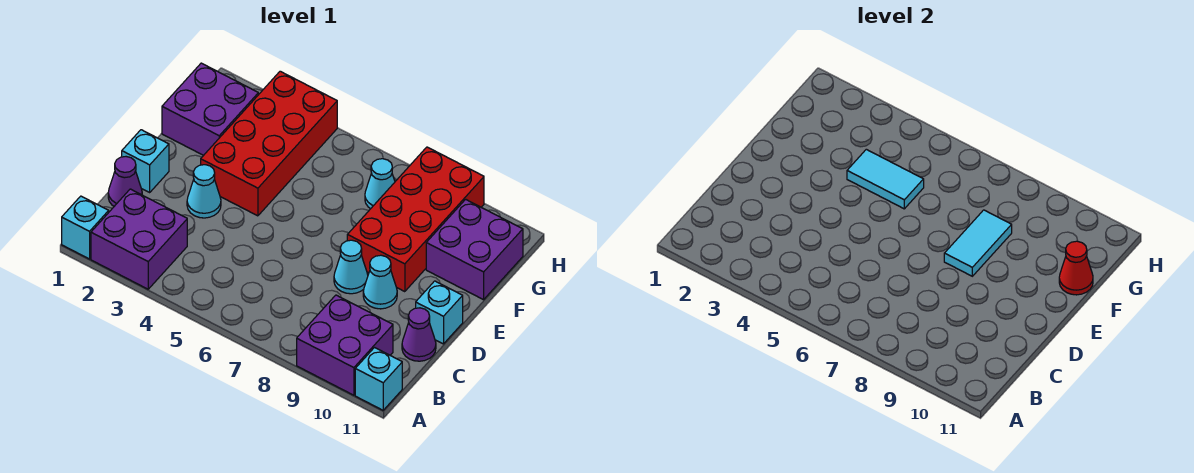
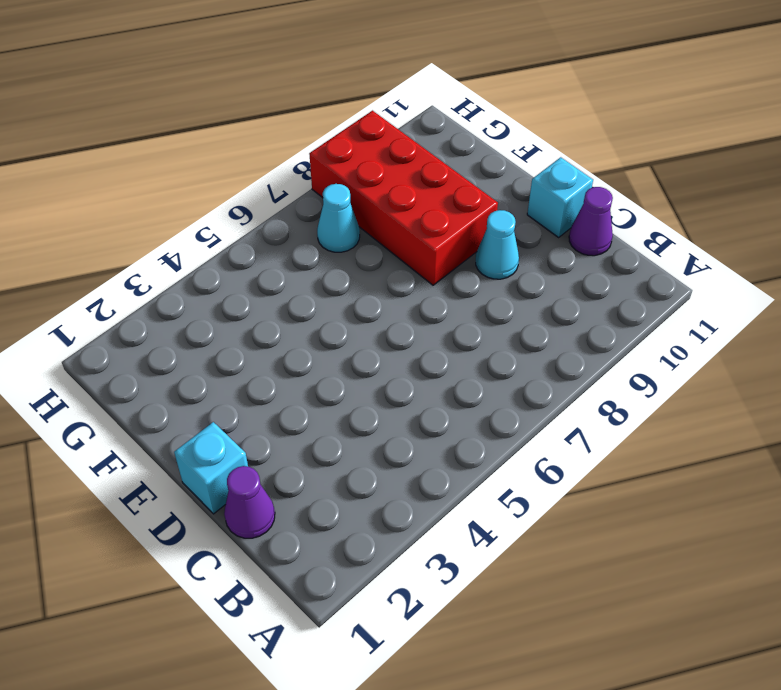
none -> cyan 1x1 brick [62,196,109,259]
none -> purple 2x2 brick [91,189,187,289]
none -> purple 2x2 brick [297,295,393,395]

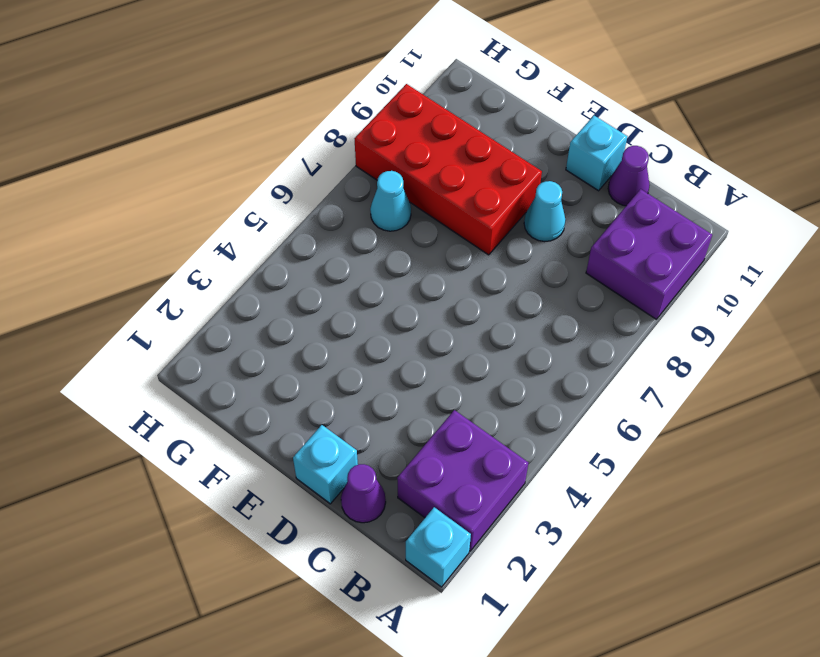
none -> cyan 1x1 brick [355,348,402,410]
none -> cyan 1x1 cone [187,165,221,218]
none -> cyan 1x1 cone [334,240,368,294]

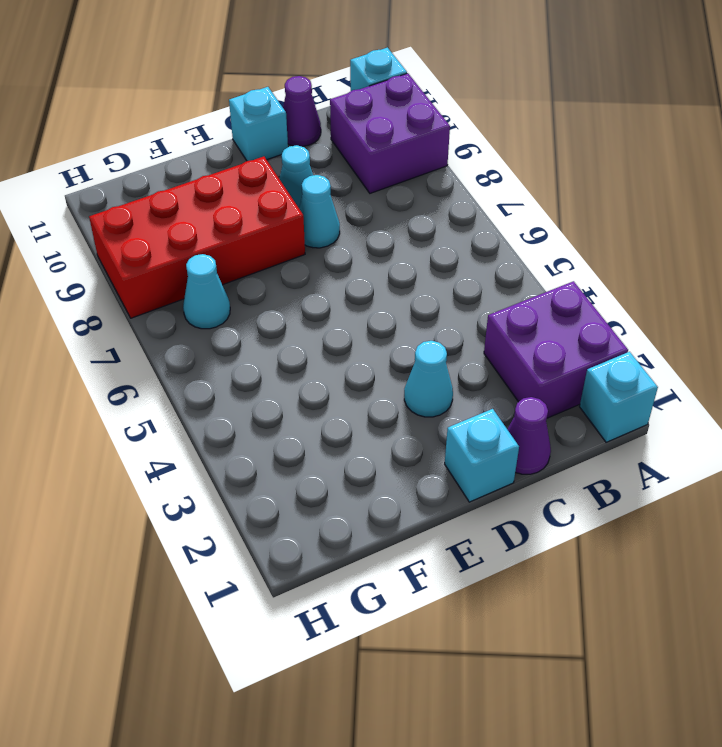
none -> red 2x4 brick [201,71,337,216]
none -> purple 2x2 brick [162,63,258,155]
none -> purple 2x2 brick [426,199,523,300]

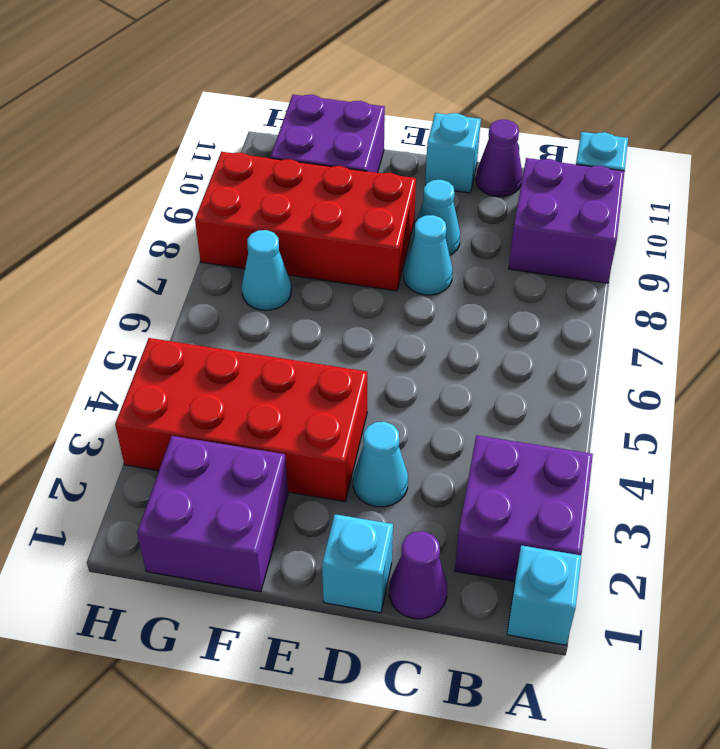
none -> cyan 1x2 tile [944,210,1012,276]
none -> cyan 1x2 tile [847,149,924,209]
none -> red 1x1 cone [1059,241,1093,295]

